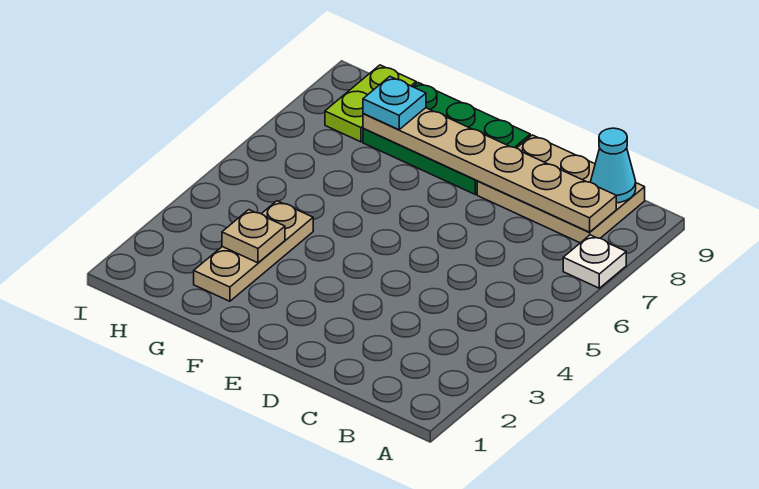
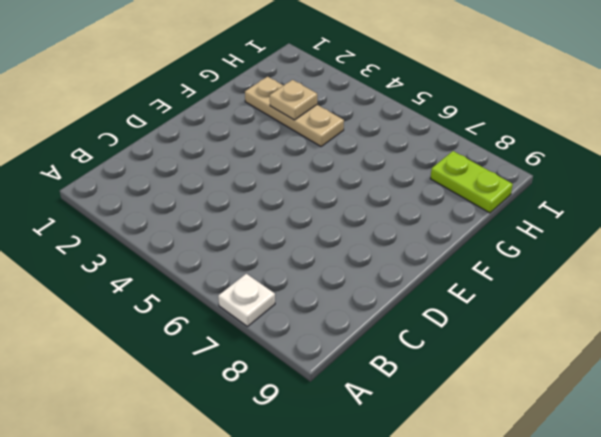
none -> tan 2x3 plate [477,135,645,243]
none -> green 2x3 plate [363,83,530,194]

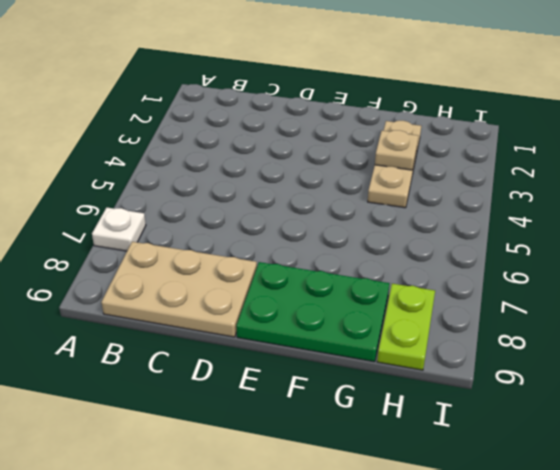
none -> tan 1x6 plate [363,108,616,232]
none -> cyan 1x1 cone [591,128,636,203]

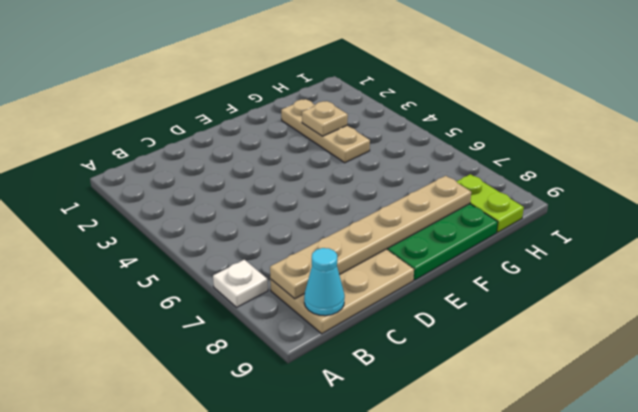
none -> cyan 1x1 plate [363,77,426,130]

